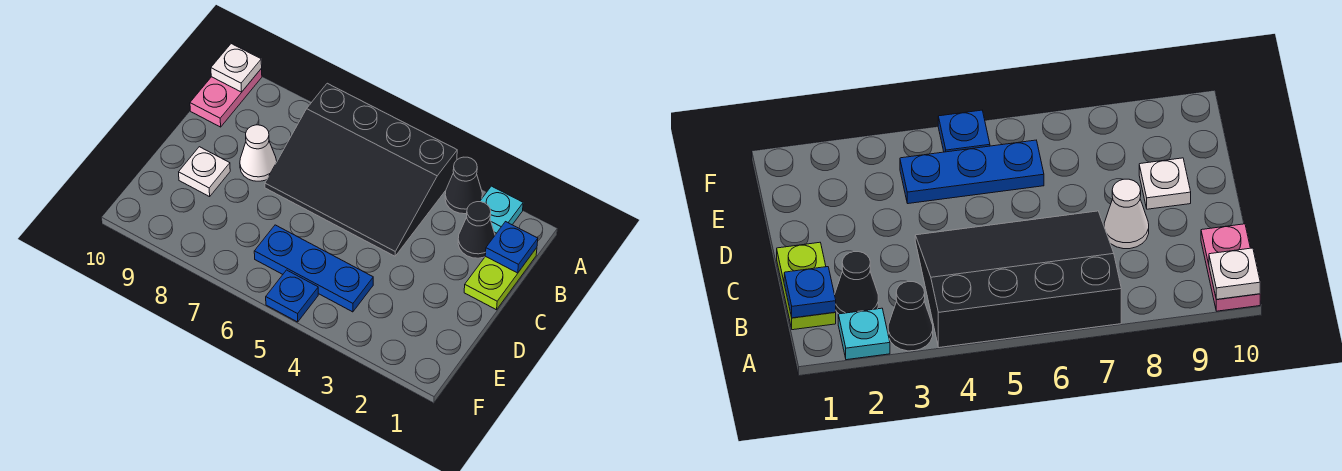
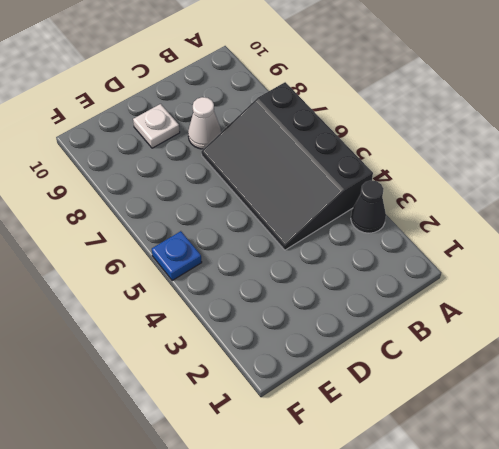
none -> cyan 1x1 plate [480,186,523,233]
none -> pink 1x2 plate [190,69,262,127]
none -> lime 1x2 plate [464,248,537,310]

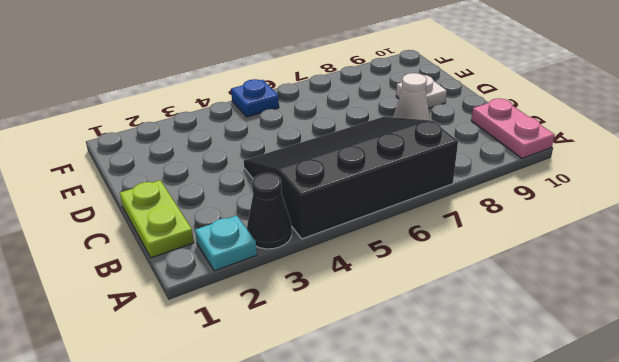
none -> black 1x1 cone [458,202,495,258]
none -> blue 1x3 plate [254,225,373,312]
none -> white 1x1 plate [211,44,262,92]

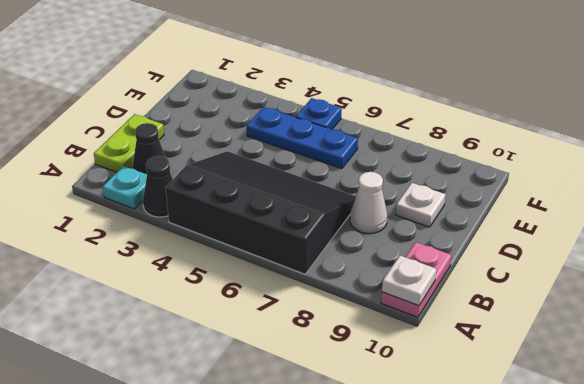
none -> blue 1x1 plate [485,222,538,273]

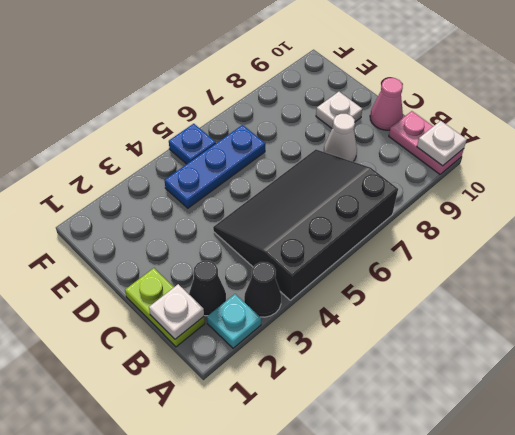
white 1x1 plate [149,284,204,339] -> blue 1x1 plate [485,222,538,273]
pink 1x1 cone [370,78,403,130] -> none

